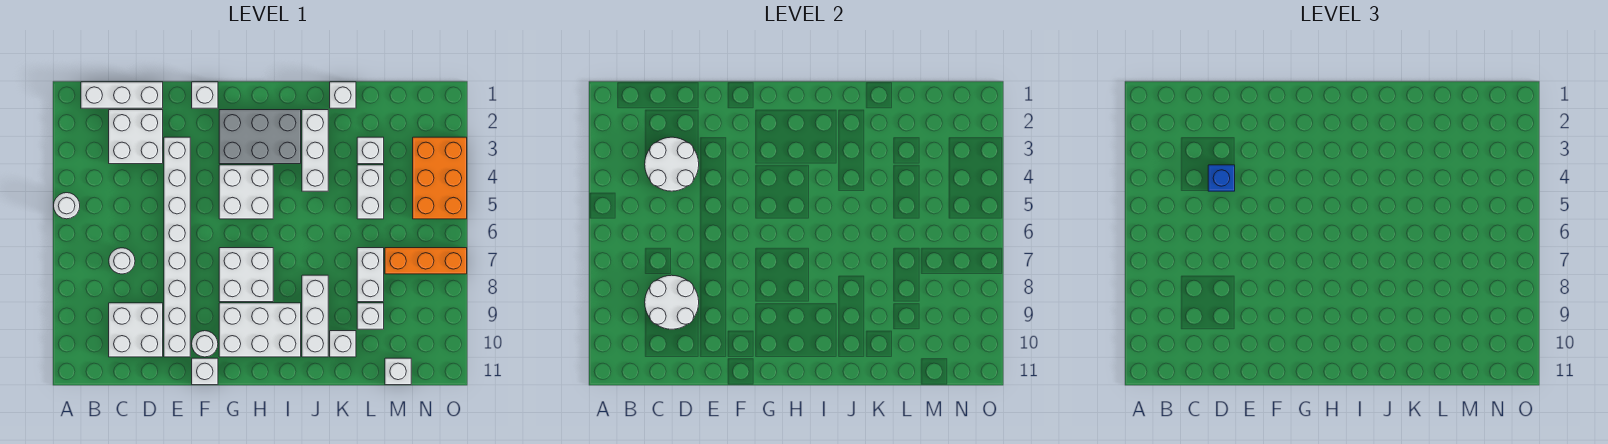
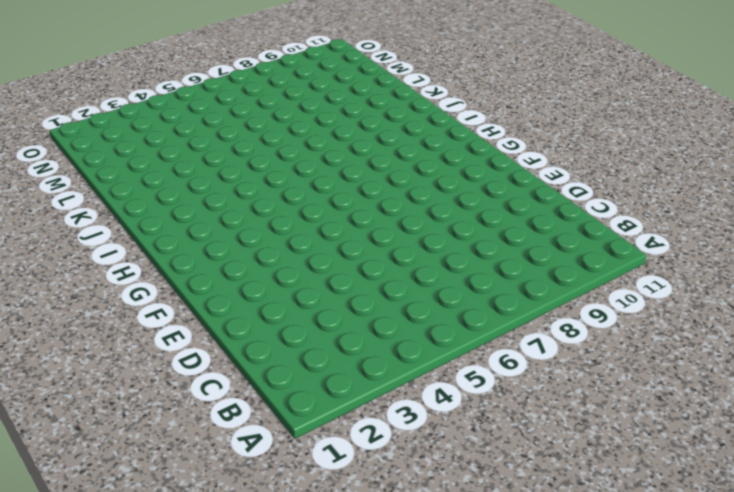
none -> white 1x1 round brick [54,193,80,219]
none -> white 1x3 brick [81,82,163,108]
none -> white 2x2 brick [109,110,163,164]

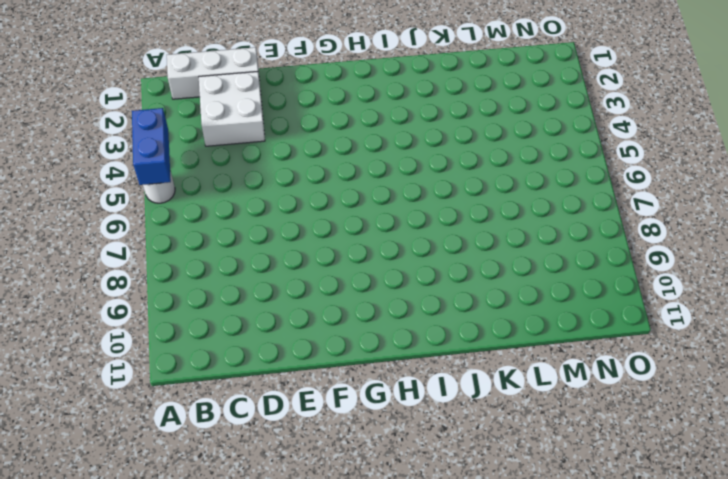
blue 1x2 brick [132,108,171,185] -> none
none -> white 1x1 round brick [109,248,135,274]
none -> white 2x2 brick [109,303,163,357]
none -> white 1x8 brick [164,137,190,357]

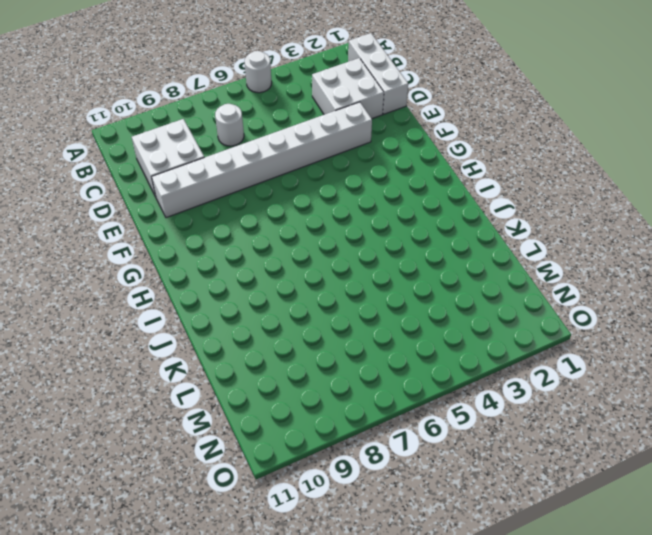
none -> white 1x1 brick [192,82,218,108]
none -> white 1x1 round brick [192,331,218,357]
none -> white 1x1 brick [192,358,218,385]

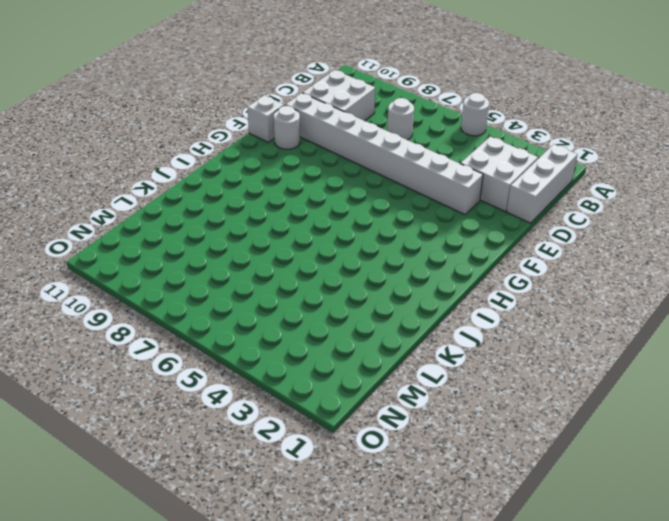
none -> white 1x1 brick [192,82,218,108]
none -> grey 2x3 brick [219,110,301,164]
none -> white 2x2 brick [219,165,273,219]

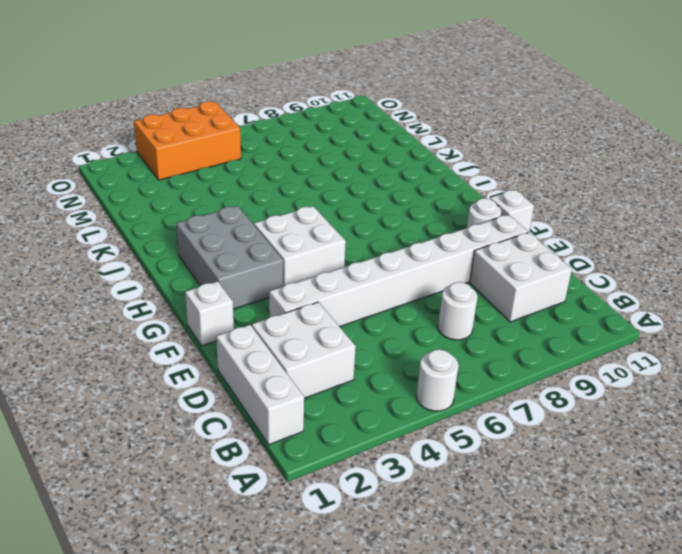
none -> white 2x2 brick [219,248,273,302]
none -> white 2x3 brick [219,303,301,357]
none -> white 1x3 brick [302,110,328,191]

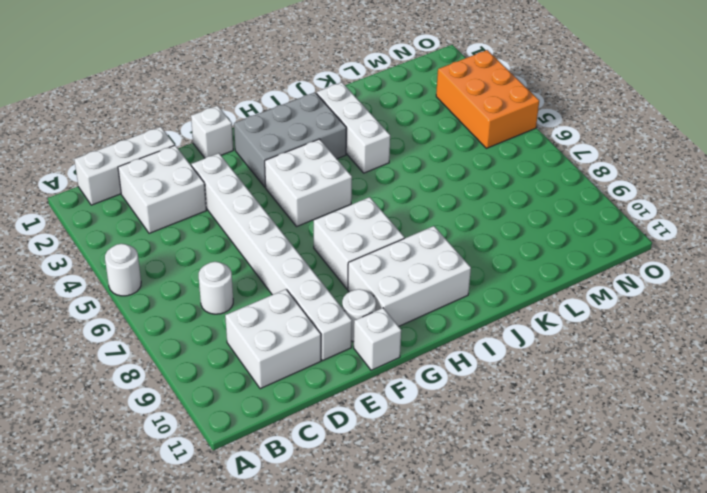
none -> white 1x3 brick [302,275,328,357]
none -> white 1x1 brick [330,82,356,108]
none -> white 1x1 brick [330,331,356,357]

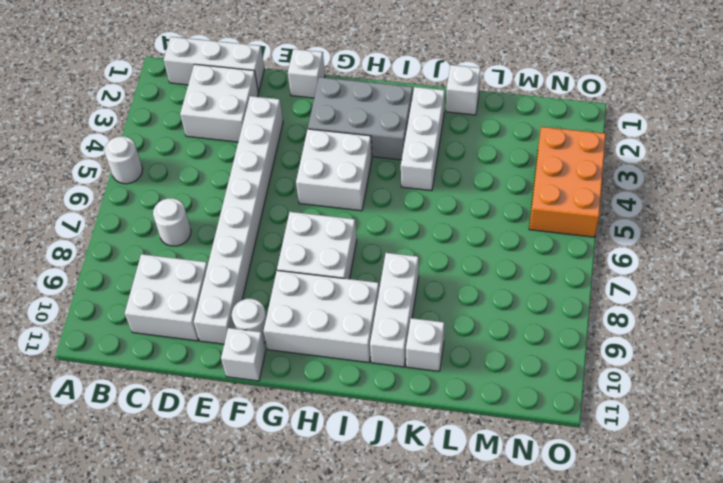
none -> white 1x1 brick [357,137,384,164]
none -> white 1x2 brick [357,165,384,219]
none -> white 1x2 brick [357,248,384,302]

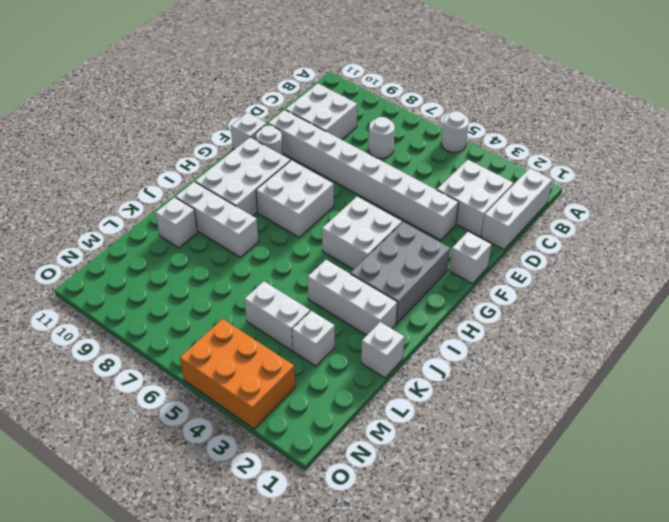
none -> white 1x2 brick [357,248,384,302]
none -> white 1x1 brick [357,303,384,329]
none -> orange 1x3 brick [385,248,467,274]

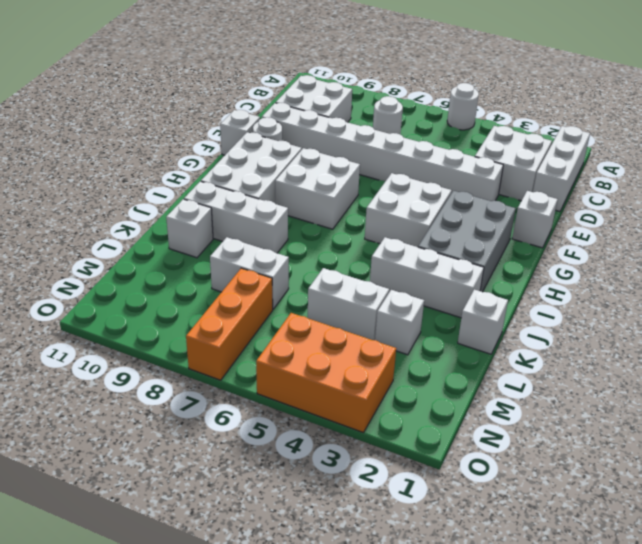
none -> white 1x1 brick [357,303,384,329]
none -> white 1x1 brick [385,358,411,385]
none -> white 2x2 round brick [645,137,699,191]

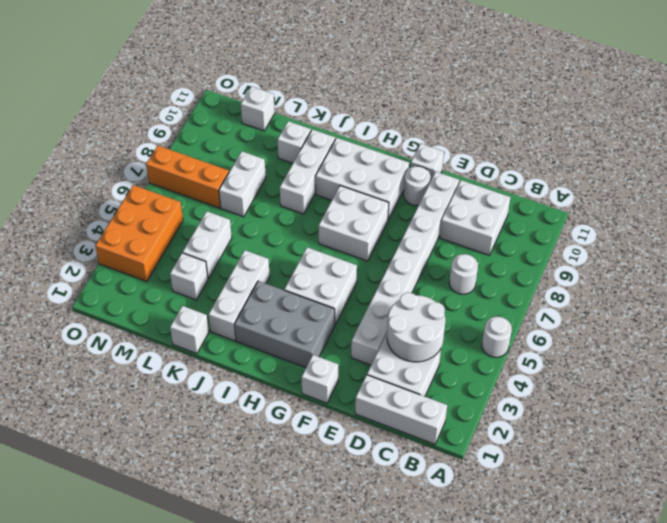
none -> white 1x1 brick [357,303,384,329]
none -> white 2x2 round brick [645,275,699,329]
none -> blue 1x1 brick [1208,165,1235,191]

